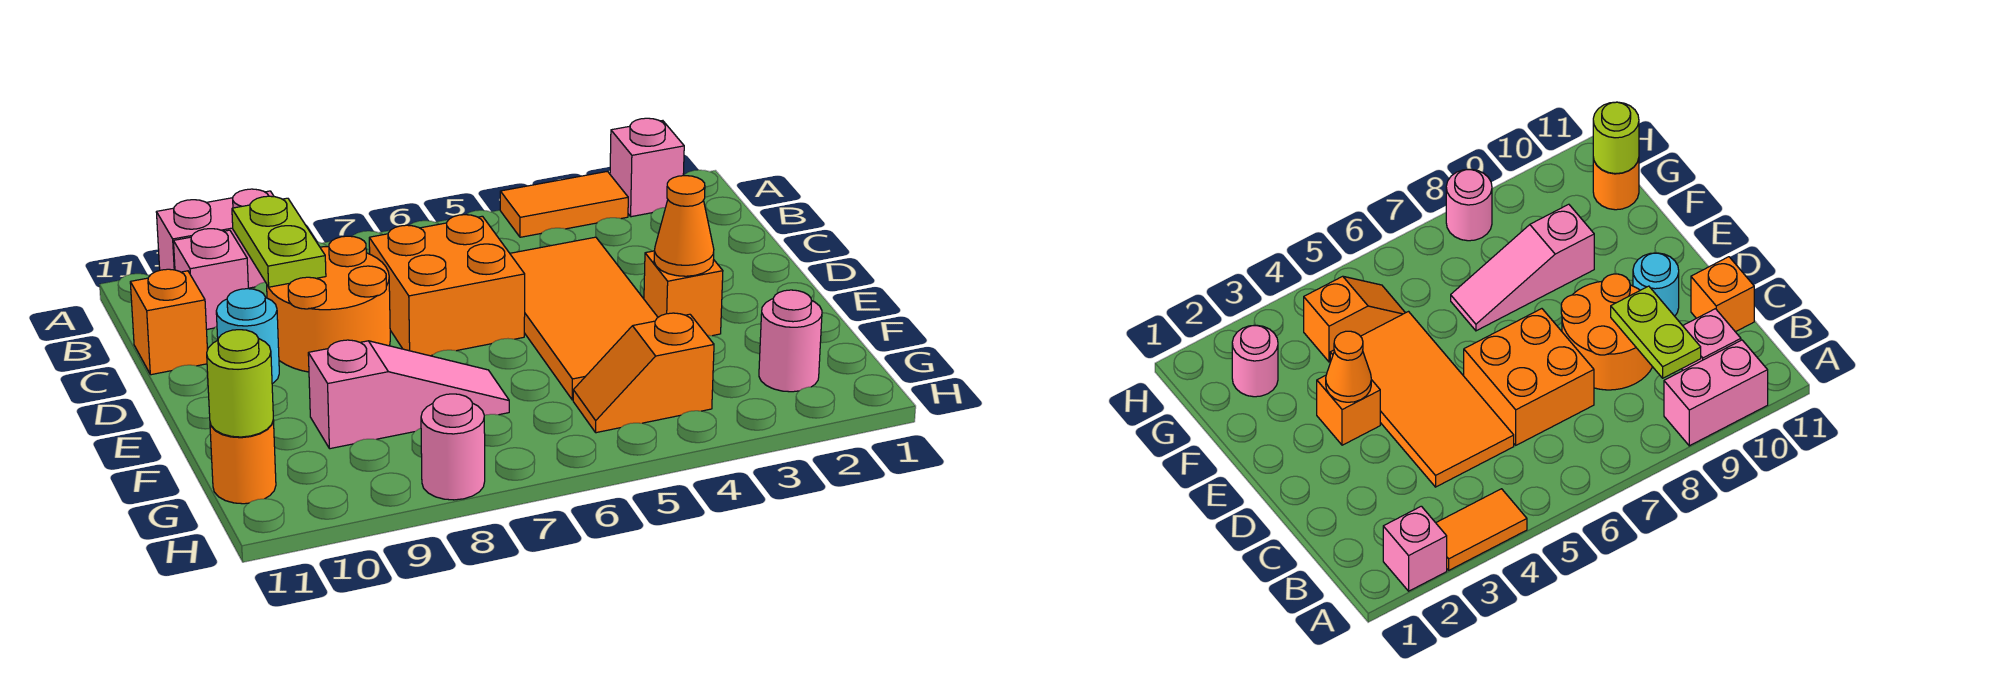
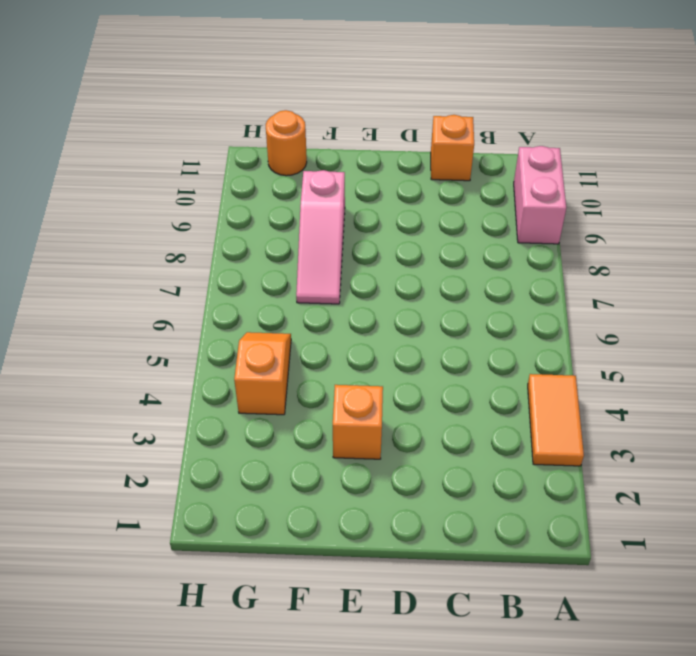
none -> pink 1x1 brick [610,118,684,217]
none -> pink 1x1 brick [174,229,248,329]
none -> orange 2x4 tile [510,237,658,400]

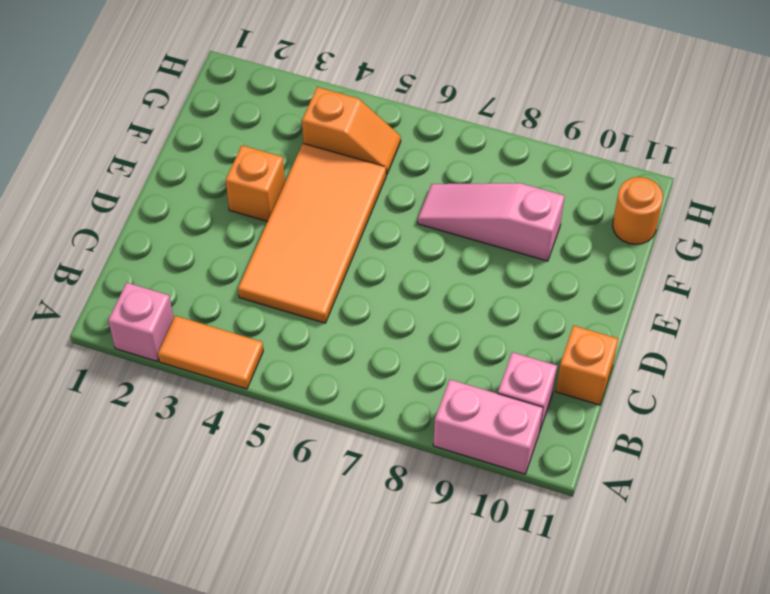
none -> orange 2x2 brick [369,215,525,356]
none -> orange 2x2 round brick [267,236,390,372]
none -> cyan 1x1 round brick [216,288,279,384]

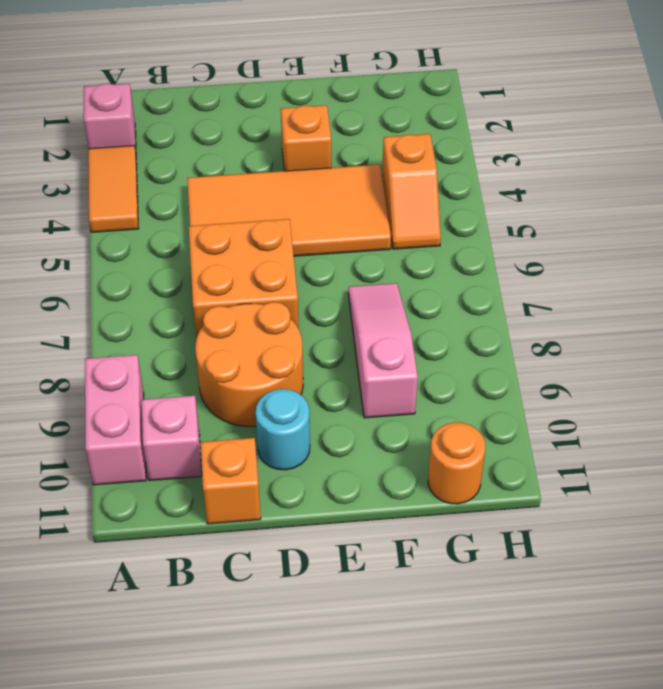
none -> pink 1x1 round brick [759,290,822,392]
none -> pink 1x1 round brick [421,394,485,500]
none -> lime 1x2 plate [232,196,326,287]

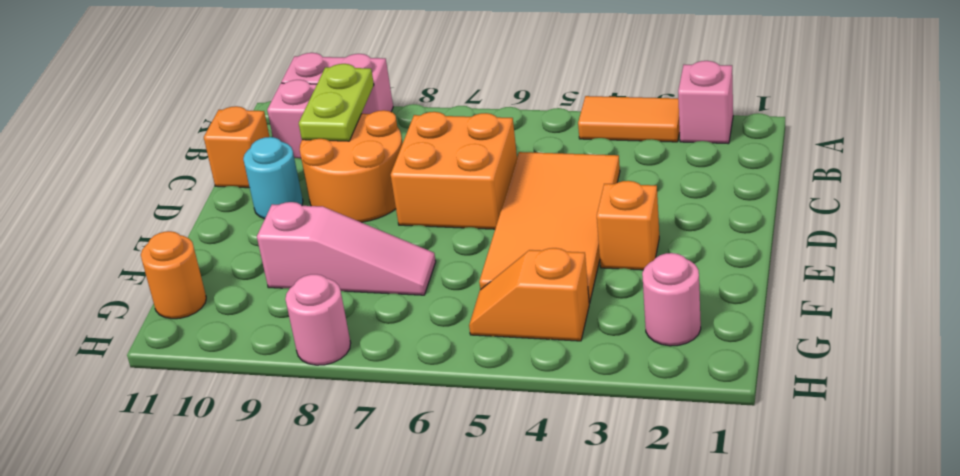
none -> orange 1x1 cone [654,176,714,276]
none -> lime 1x1 round brick [207,330,273,437]

